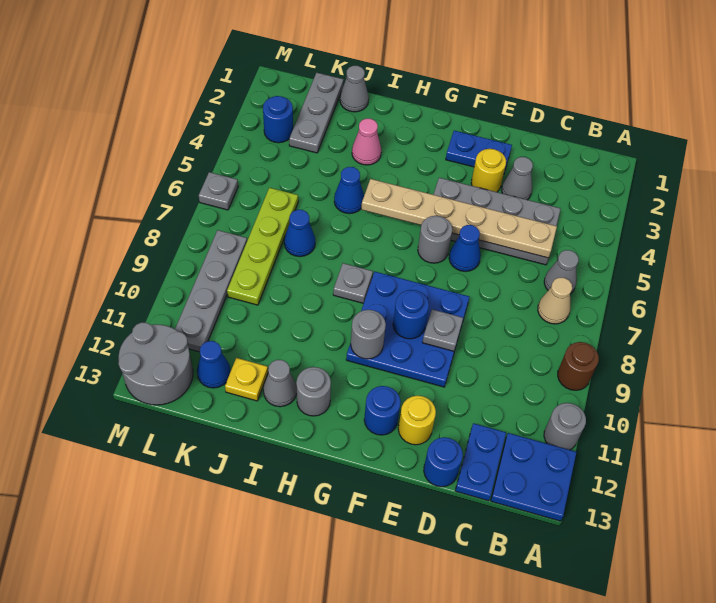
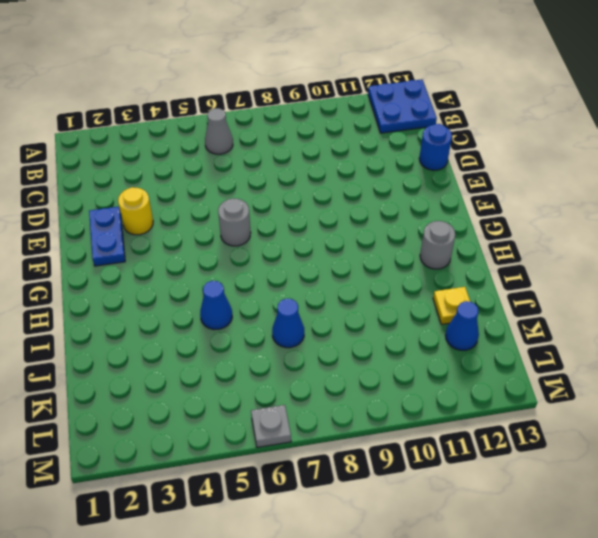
none -> brown 1x1 round brick [558,342,599,390]
none -> grey 1x1 round brick [544,403,586,450]
none -> tan 1x1 cone [538,278,572,324]
none -> grey 2x4 plate [433,178,561,265]

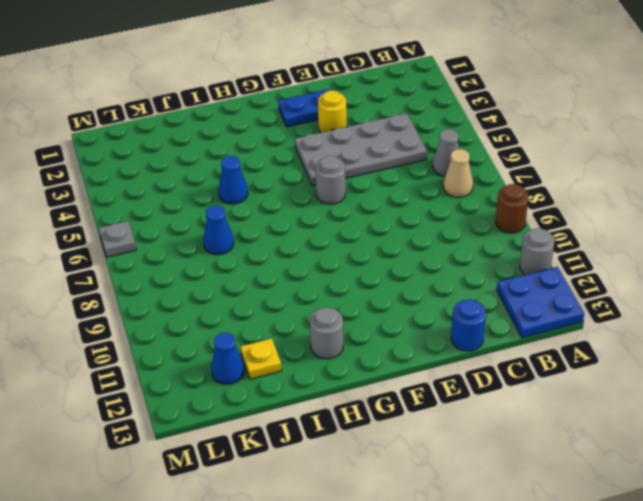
none -> blue 1x2 plate [455,423,506,501]
none -> grey 1x1 cone [502,157,533,200]
none -> blue 1x1 cone [449,225,481,272]
none -> blue 3x3 plate [346,272,469,387]

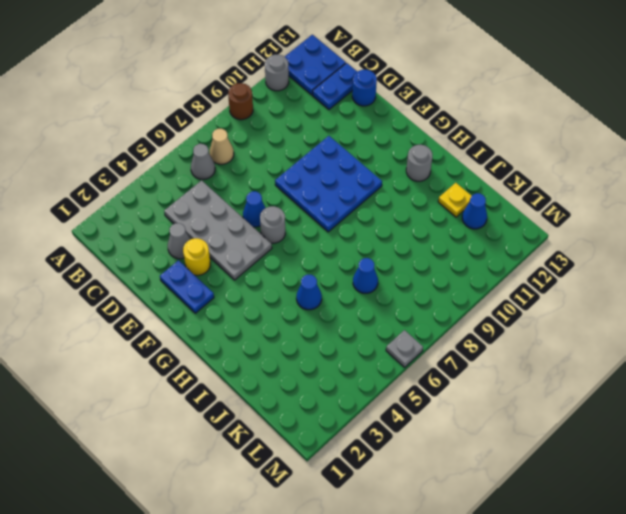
none -> yellow 1x1 round brick [398,396,436,445]
none -> blue 1x1 round brick [364,386,401,435]
none -> grey 1x1 plate [333,263,373,303]
none -> pink 1x1 cone [352,119,381,165]

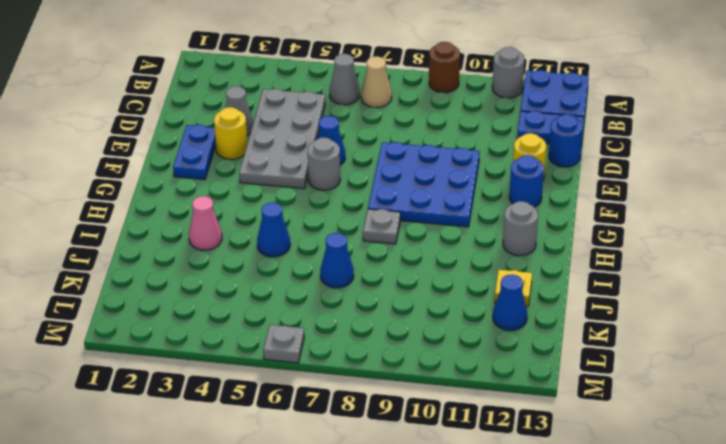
none -> grey 1x1 cone [263,360,297,407]
none -> grey 1x1 cone [340,66,369,112]
none -> grey 1x3 plate [289,73,344,153]
none -> lime 1x4 plate [227,188,298,305]

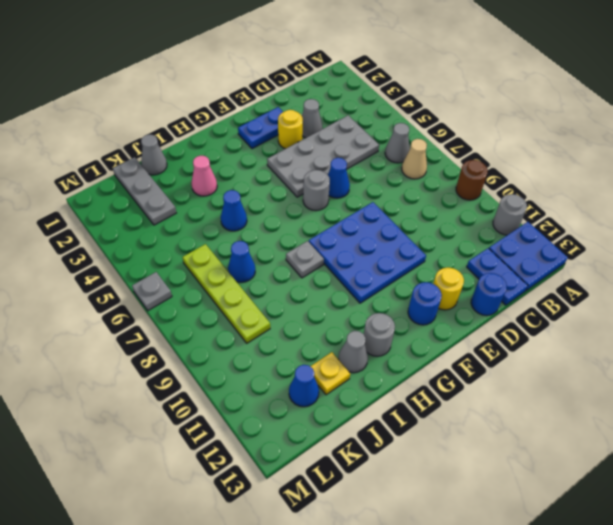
none -> blue 1x1 round brick [263,96,293,143]
none -> grey 1x4 plate [175,230,247,352]
none -> grey 2x2 round brick [119,322,193,405]
none -> tan 1x6 plate [361,179,557,258]

